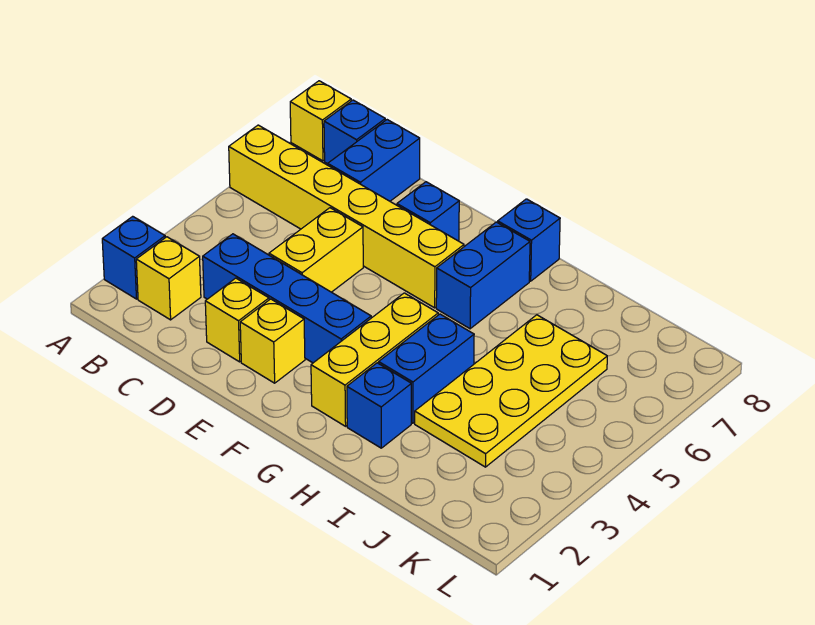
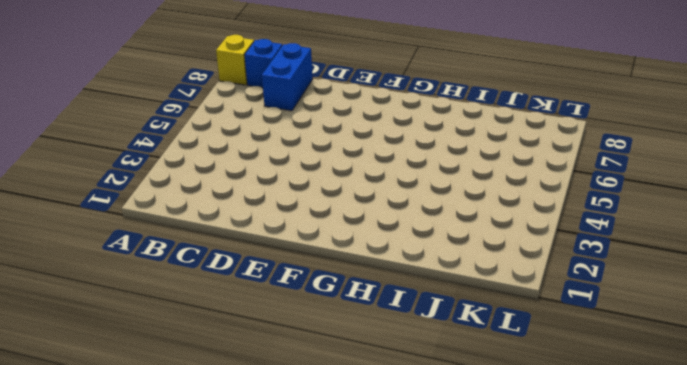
none -> blue 1x1 brick [102,216,165,299]
none -> yellow 1x6 brick [229,125,464,308]
none -> yellow 1x1 brick [136,237,201,320]

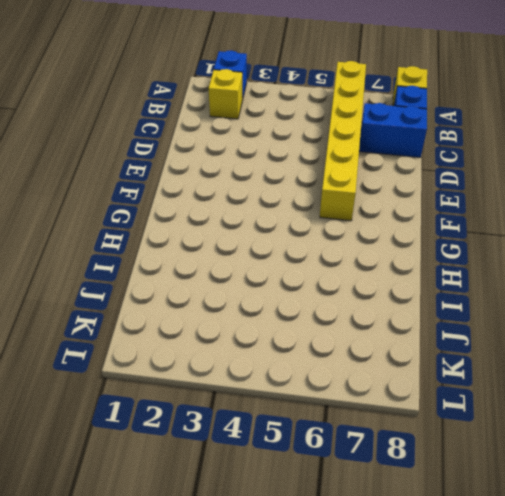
none -> blue 1x4 brick [203,234,371,363]
none -> yellow 1x1 brick [205,278,269,362]
none -> yellow 1x2 brick [269,208,363,292]

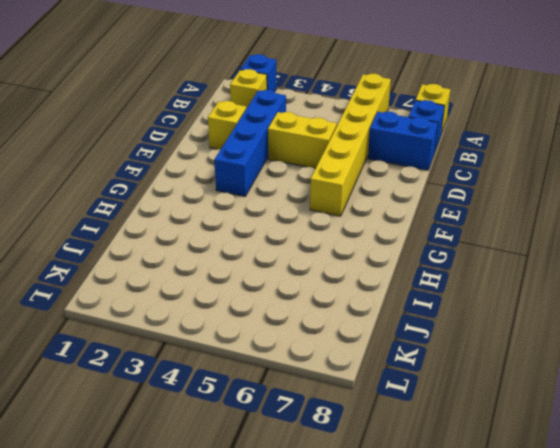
none -> yellow 1x1 brick [240,299,305,383]
none -> blue 1x1 brick [397,182,459,241]
none -> yellow 1x3 brick [311,293,438,426]

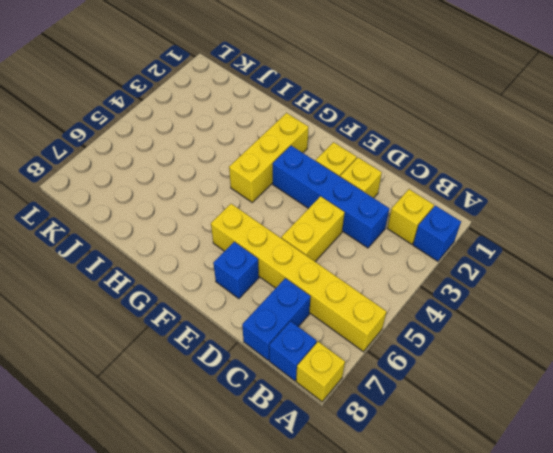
none -> blue 1x2 brick [436,222,530,329]
none -> blue 1x1 brick [498,199,560,281]
none -> blue 1x1 brick [347,363,411,448]

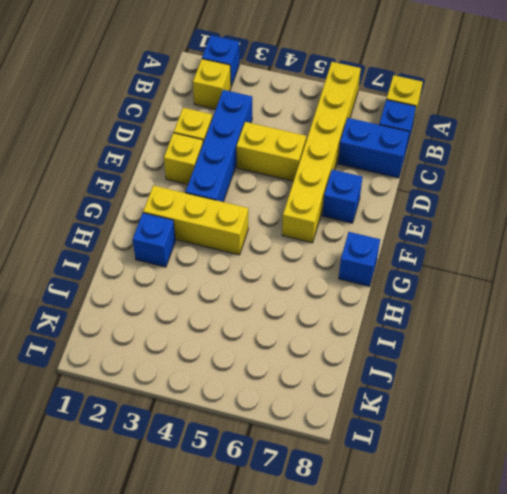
none -> blue 1x2 brick [436,222,530,329]
none -> blue 1x2 brick [379,314,474,423]
none -> yellow 2x4 plate [415,315,607,467]

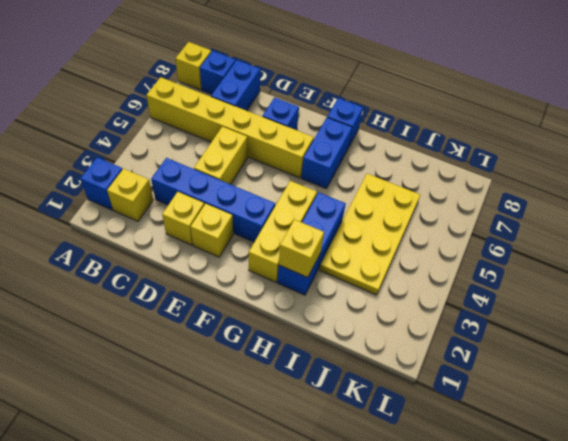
yellow 1x1 brick [279,219,324,277] -> none

